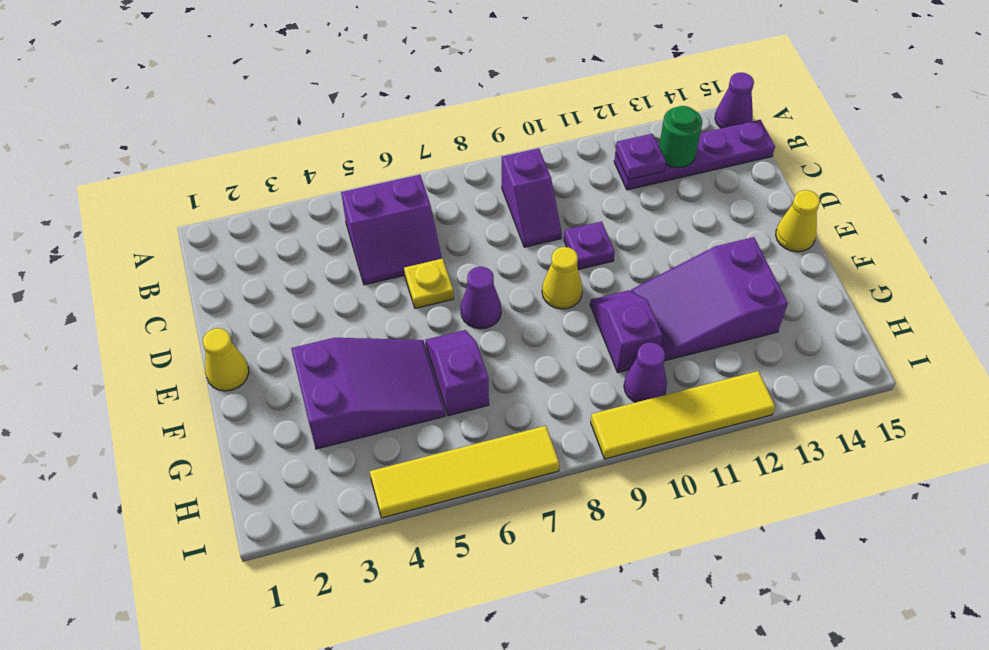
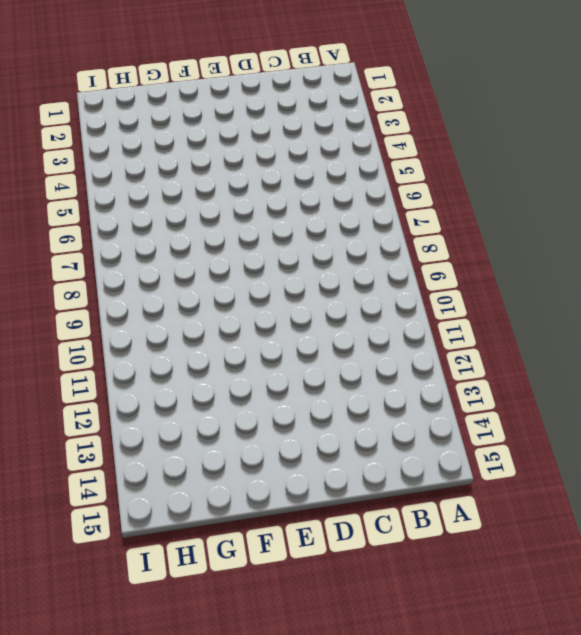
none -> purple 1x1 cone [715,73,754,128]
none -> purple 2x2 slope [341,175,442,285]
none -> purple 1x2 slope [502,148,562,247]

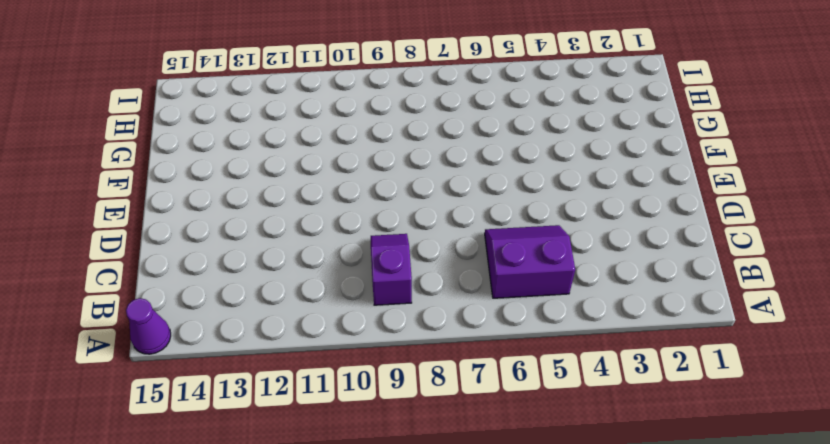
none -> purple 1x4 plate [614,120,775,190]
none -> yellow 1x1 plate [404,259,454,308]
none -> purple 1x1 plate [564,221,615,270]

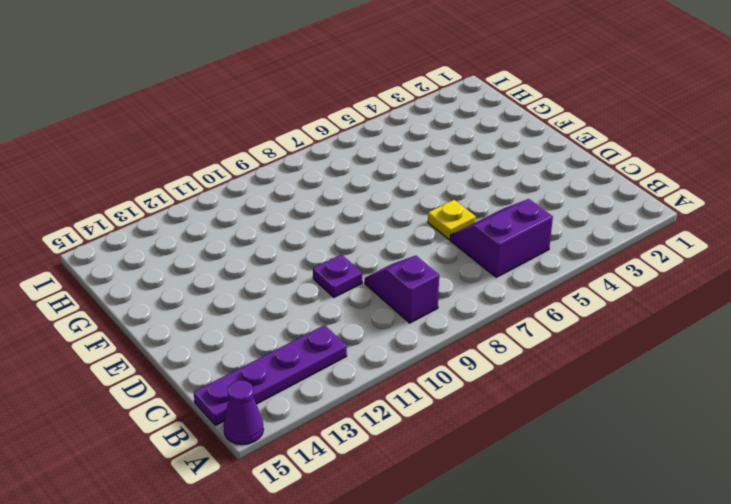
none -> yellow 1x1 cone [203,328,249,391]
none -> purple 1x1 cone [461,267,501,329]
none -> yellow 1x1 cone [542,247,583,309]

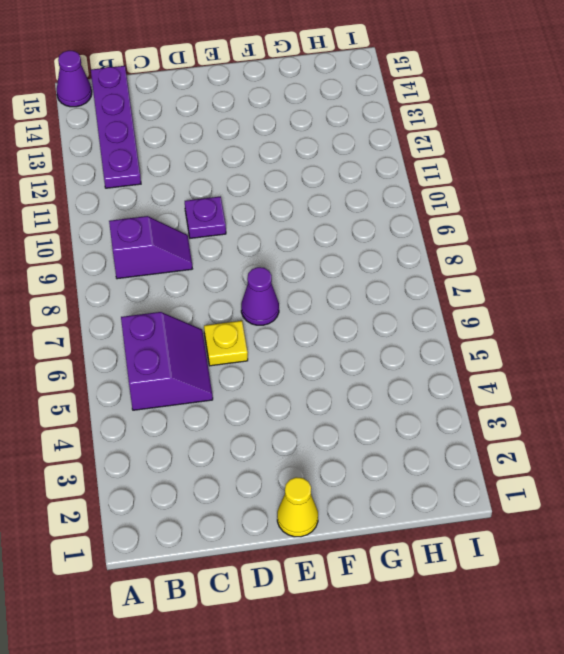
none -> yellow 1x1 cone [542,247,583,309]
none -> yellow 1x1 cone [776,190,820,252]
none -> purple 2x3 slope [291,338,446,449]

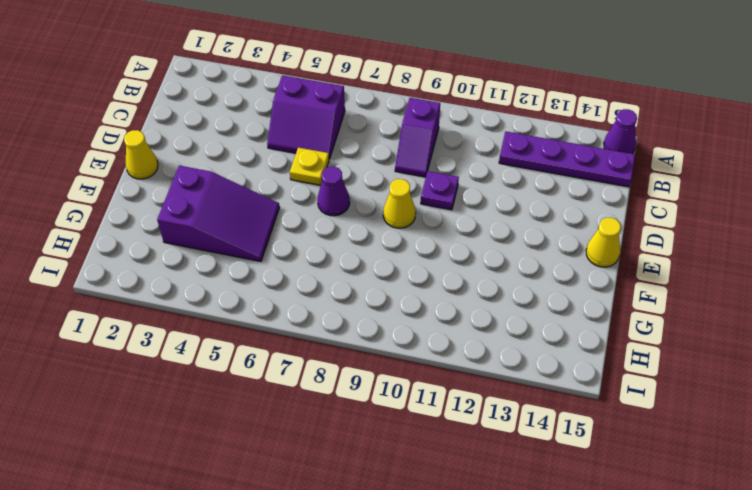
none -> purple 1x2 slope [426,330,489,416]
none -> purple 1x2 slope [590,290,662,373]
none -> purple 2x3 slope [631,237,788,361]

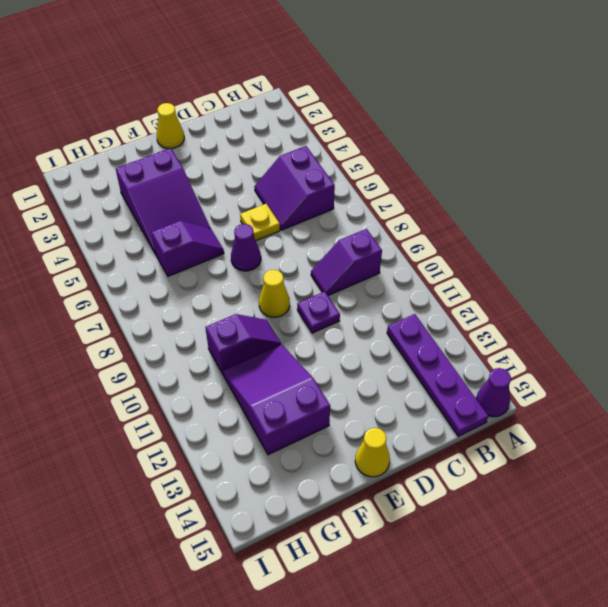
none -> purple 1x1 cone [624,342,667,402]
none -> yellow 1x4 tile [370,426,559,518]
none -> yellow 1x4 tile [591,371,775,459]

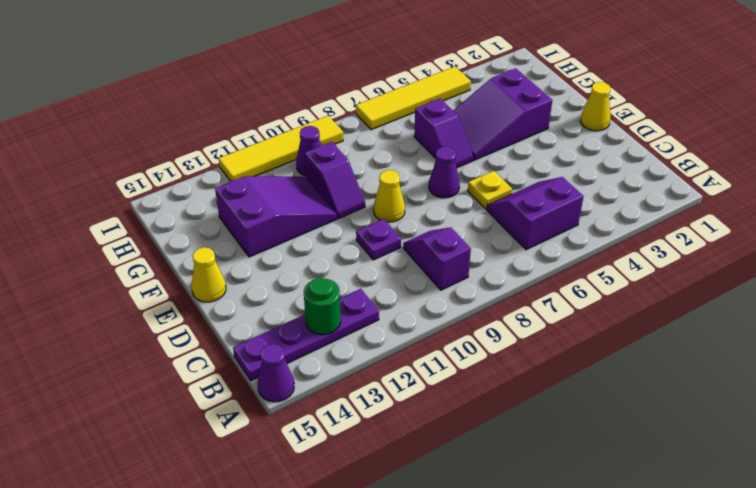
none -> purple 1x1 plate [616,134,666,180]

